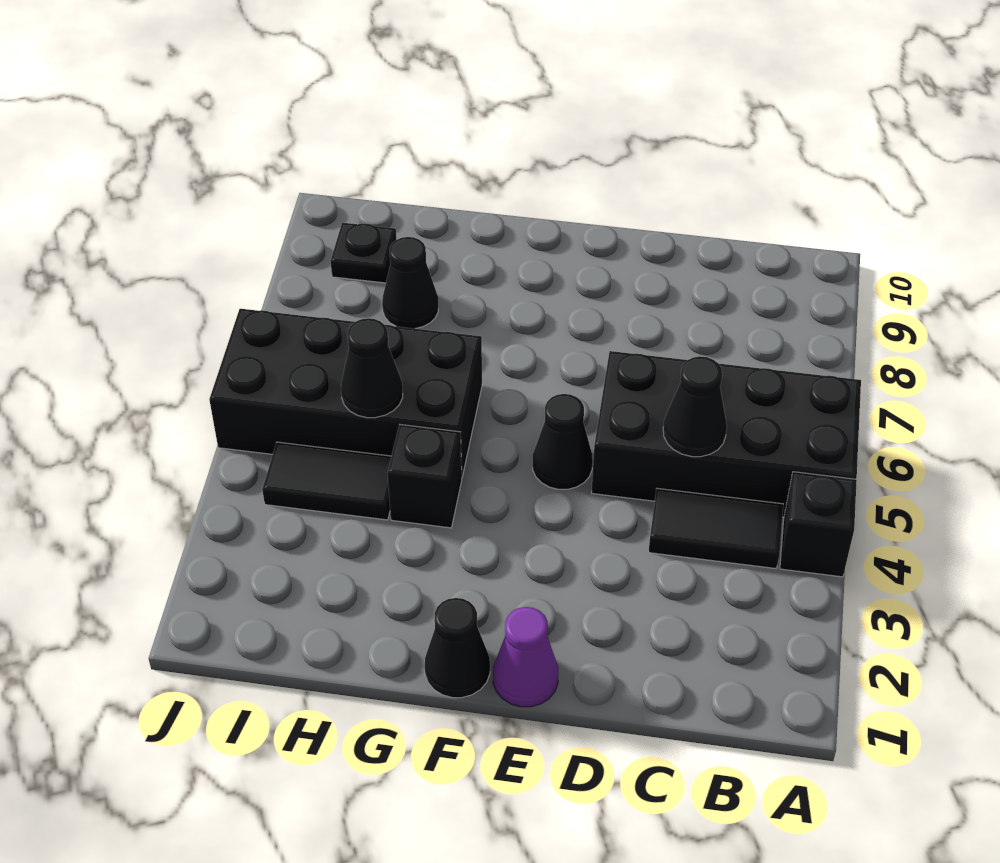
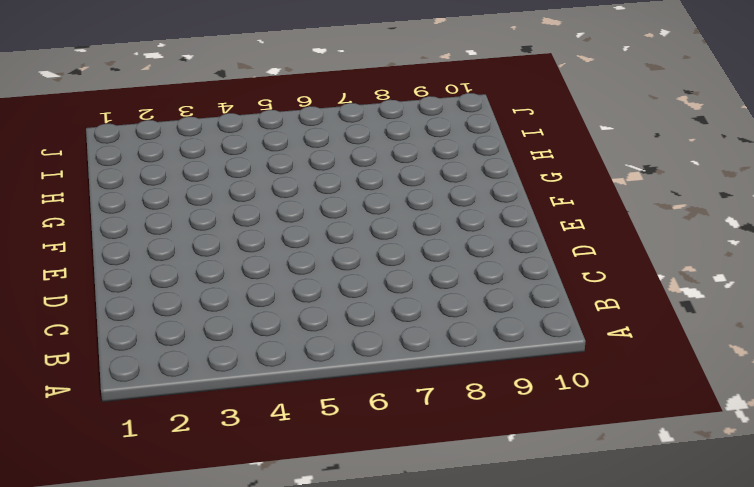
none -> black 1x1 brick [780,472,857,577]
none -> black 2x4 brick [592,351,861,517]
none -> black 1x2 tile [649,488,783,569]

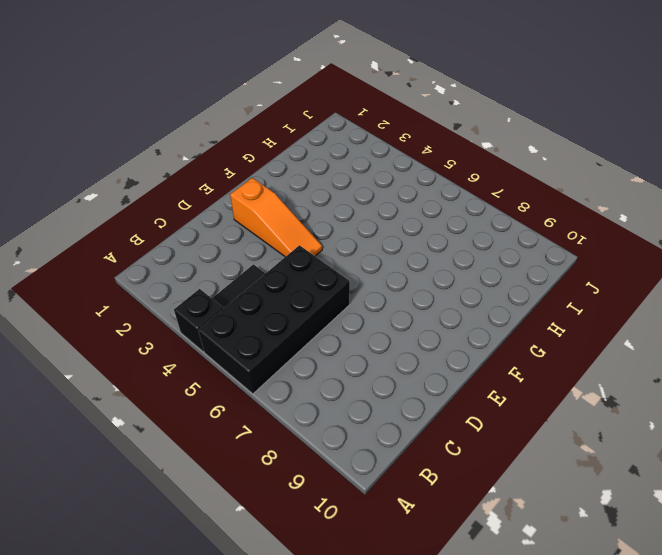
orange 1x3 slope [230,178,322,257] -> none
none -> purple 1x1 cone [493,607,558,707]
none -> black 1x1 cone [533,394,593,489]
none -> black 1x1 cone [425,598,490,698]

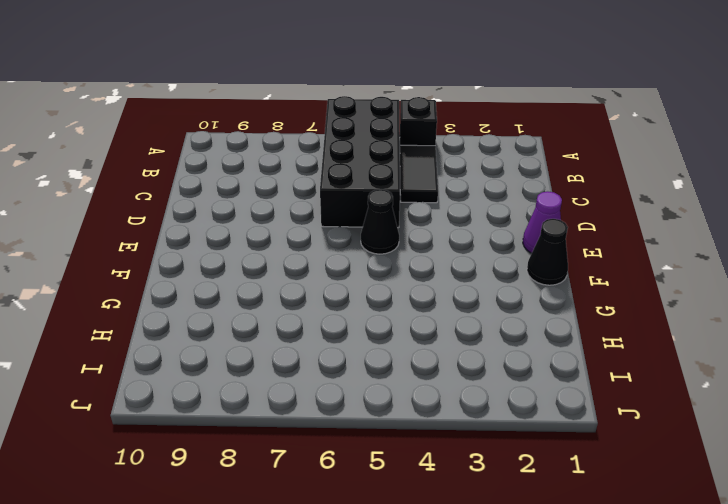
none -> black 1x1 brick [387,425,462,528]
none -> black 2x4 brick [209,309,482,477]
none -> black 1x2 tile [262,442,391,520]

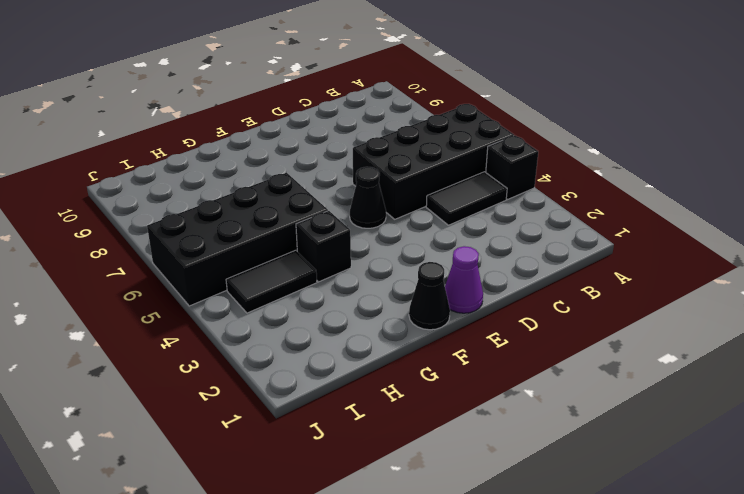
none -> black 1x1 cone [382,237,438,329]
none -> black 1x1 plate [331,223,396,283]
none -> black 1x1 cone [663,356,727,457]

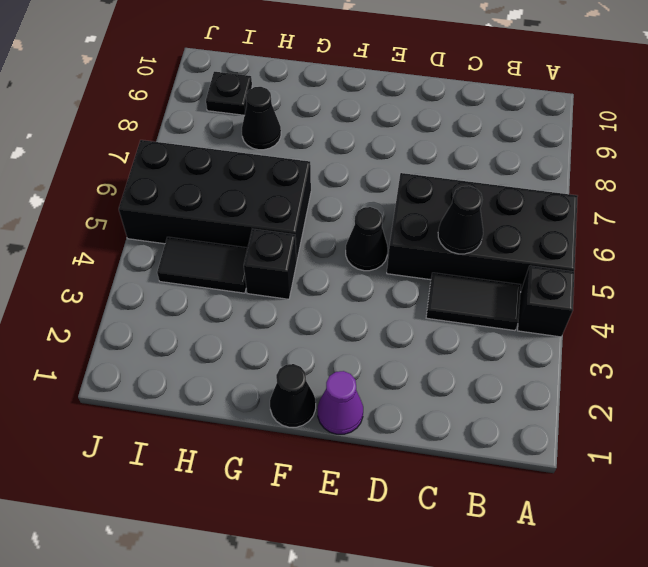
none -> black 1x1 cone [341,318,403,418]

